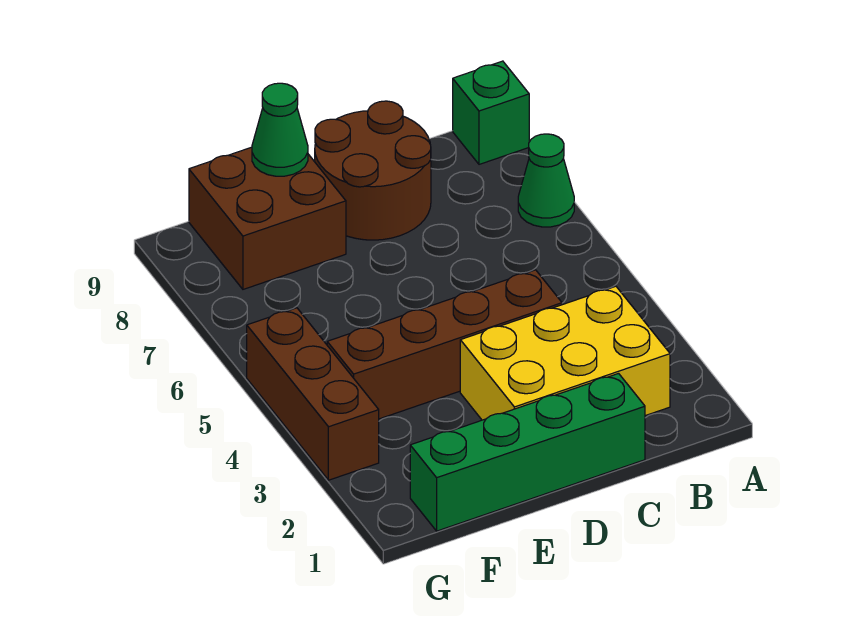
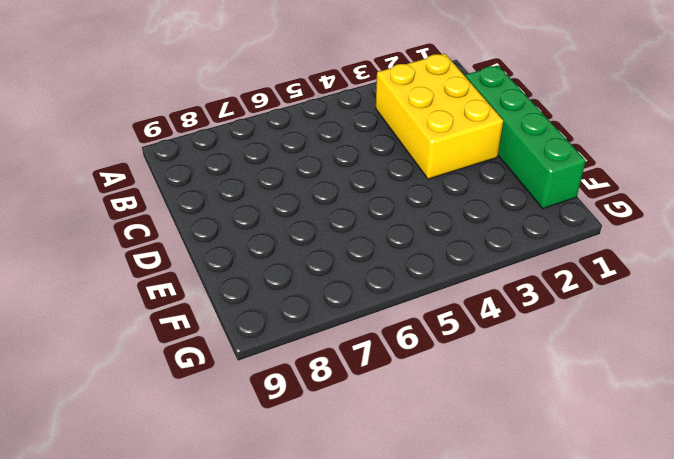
none -> green 1x1 cone [518,134,574,227]
none -> green 1x1 brick [453,61,529,164]

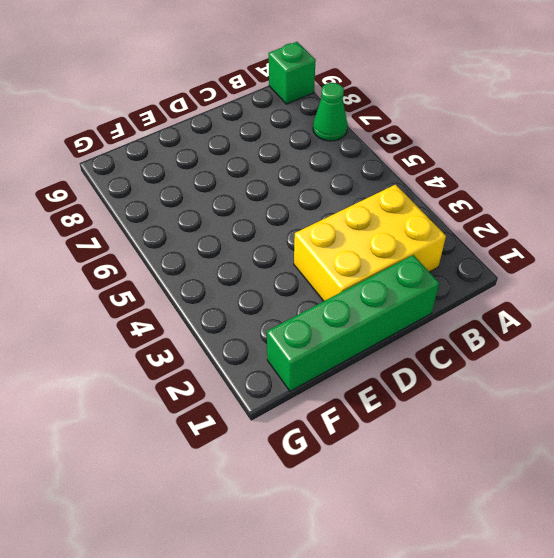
none -> brown 1x4 brick [327,270,562,419]
none -> brown 2x2 round brick [315,101,431,240]

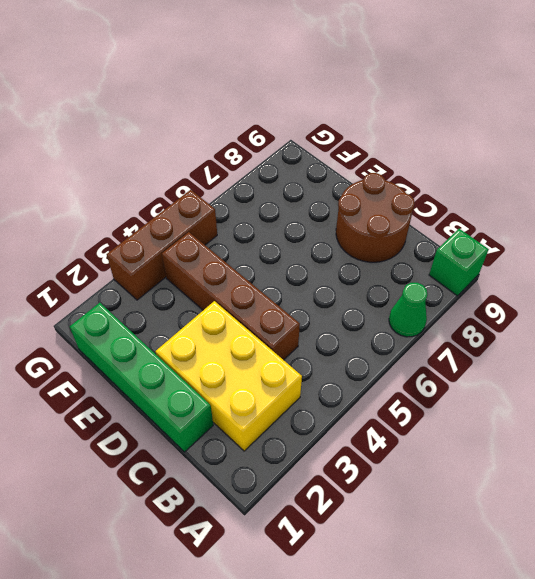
none -> brown 2x2 brick [189,147,346,289]
none -> green 1x1 cone [252,83,308,176]

